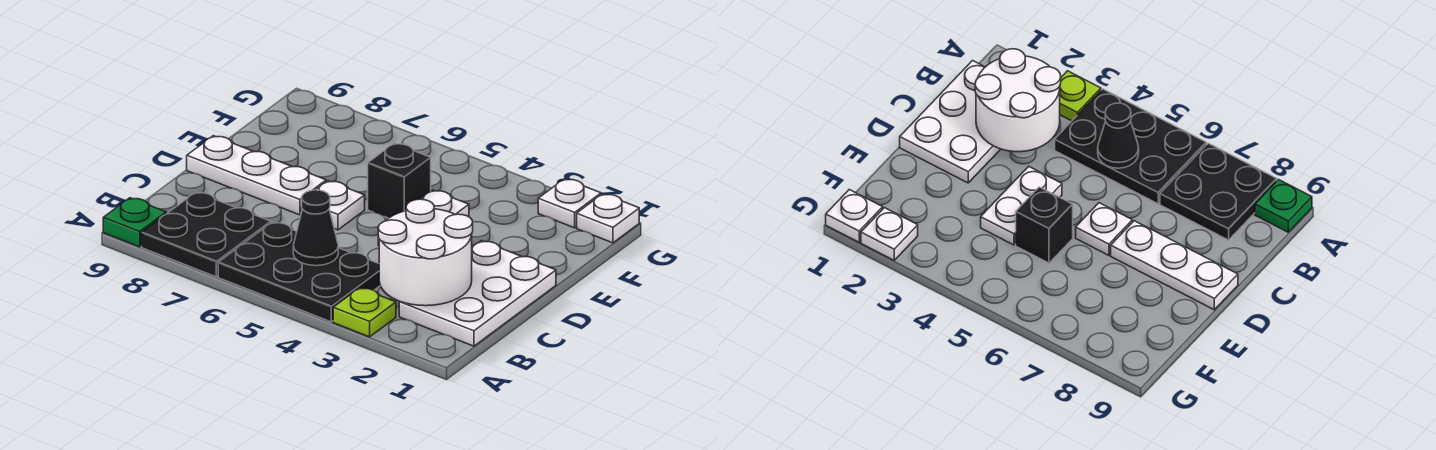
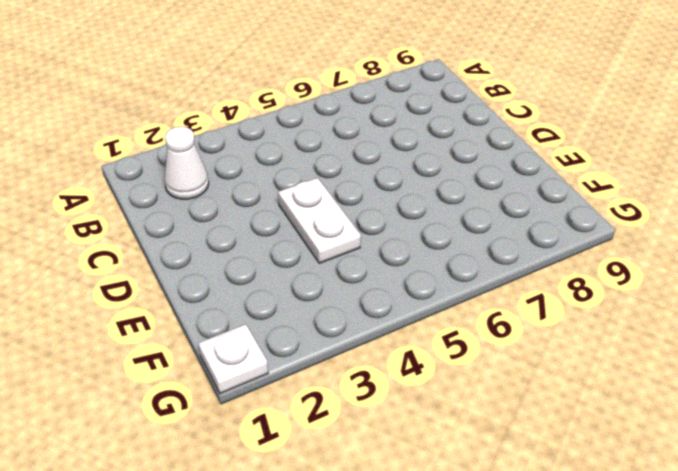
white 1x1 cone [164,127,209,199] -> white 2x3 plate [399,241,556,346]
none -> lime 1x1 plate [333,288,396,337]
none -> black 2x3 plate [218,222,380,322]
none -> black 2x2 plate [142,192,271,277]

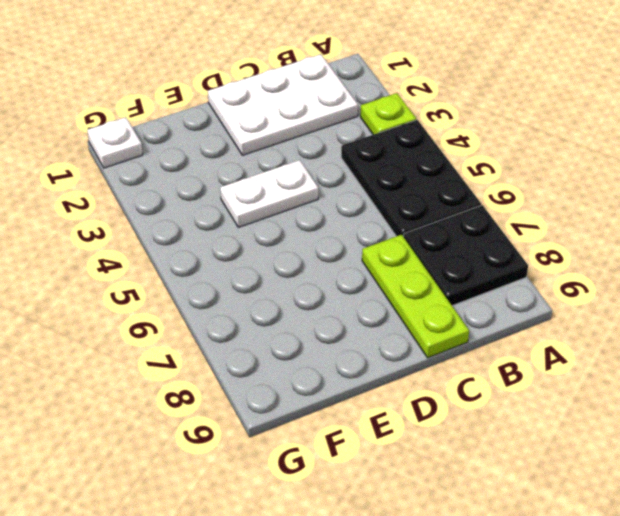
lime 1x3 plate [362,235,469,358] -> none
none -> green 1x1 plate [103,198,166,247]
none -> white 1x1 plate [316,181,365,230]
none -> white 1x3 plate [187,136,326,215]

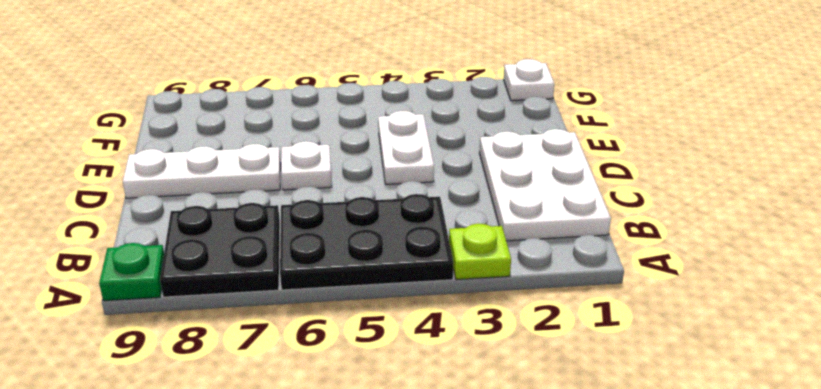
none -> black 1x1 brick [368,143,431,218]
none -> white 1x1 plate [538,179,601,228]
none -> white 2x2 round brick [378,199,473,306]

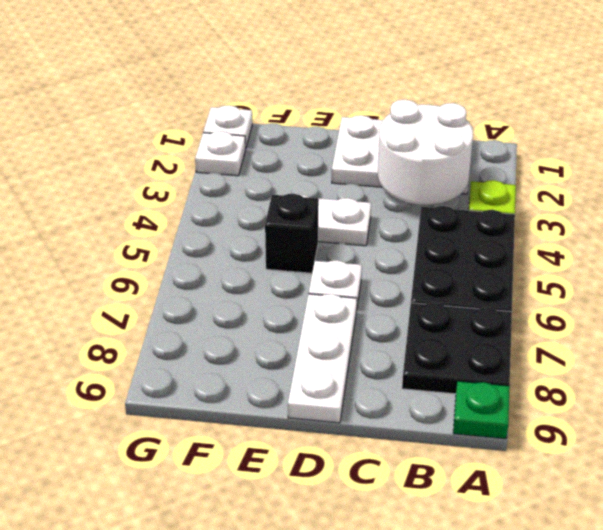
none -> black 1x1 cone [293,190,338,266]

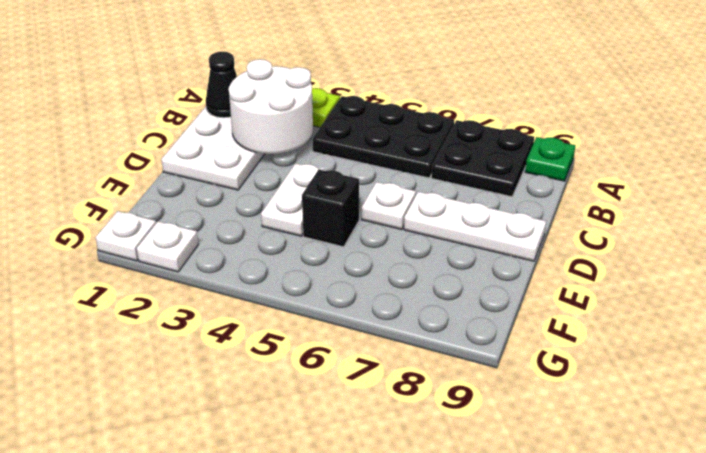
black 1x1 cone [206,52,237,118] -> black 1x1 cone moved to [293,190,338,266]

